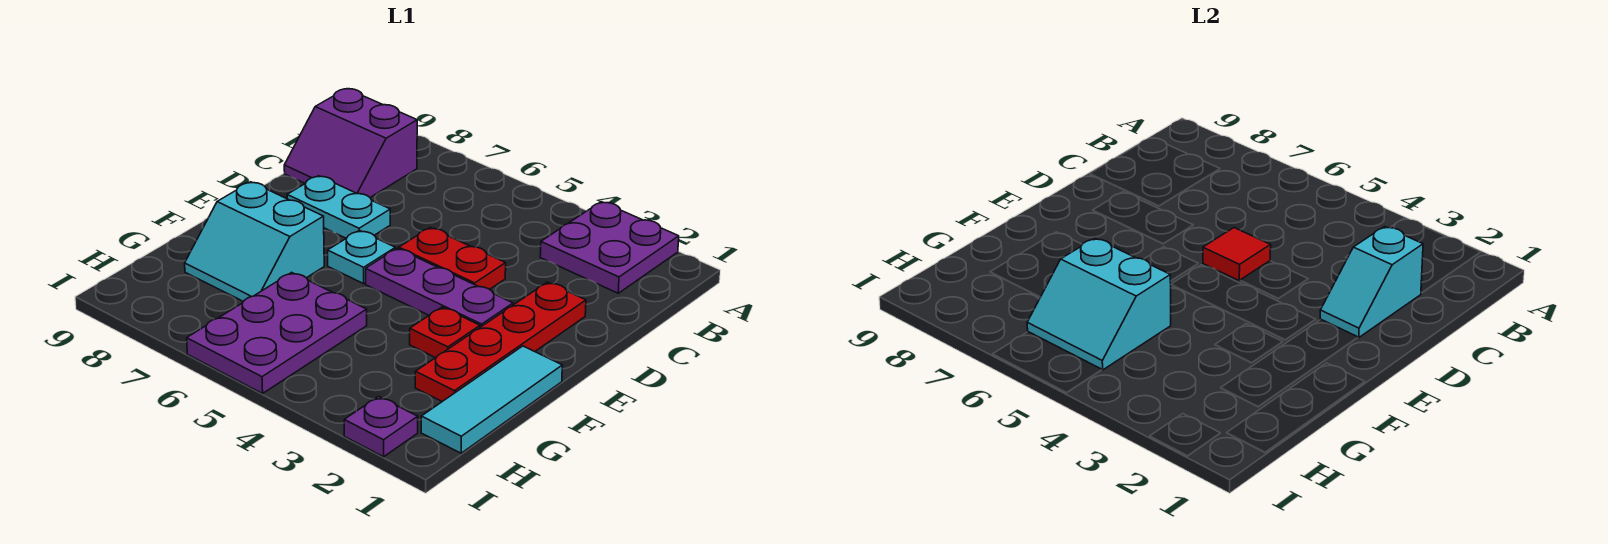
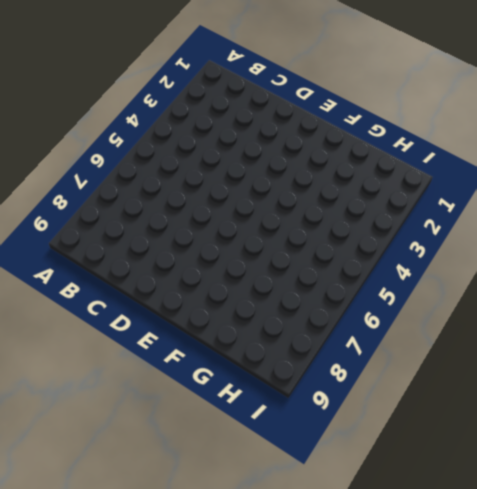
none -> purple 2x2 plate [540,202,679,293]
none -> purple 2x2 slope [284,89,417,197]
none -> red 1x4 plate [415,282,586,401]

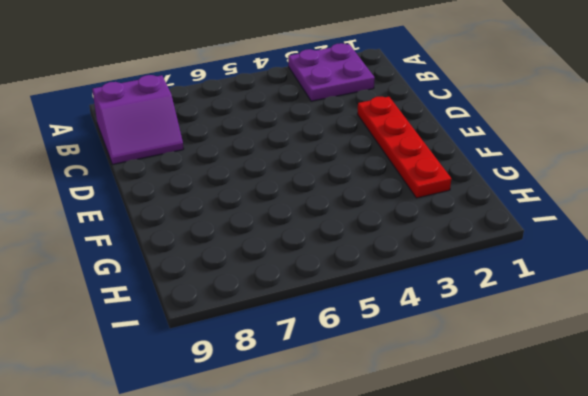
none -> red 1x2 plate [399,228,506,289]
none -> cyan 1x2 plate [287,176,390,238]
none -> purple 1x3 plate [366,248,513,327]

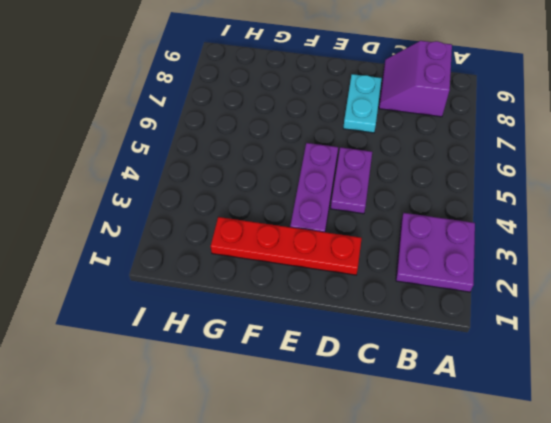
purple 1x2 plate [331,147,372,214] -> red 1x2 plate [399,228,506,289]
none -> cyan 1x1 plate [328,230,395,284]
none -> cyan 1x3 tile [421,346,562,453]
none -> red 1x1 plate [410,307,480,358]

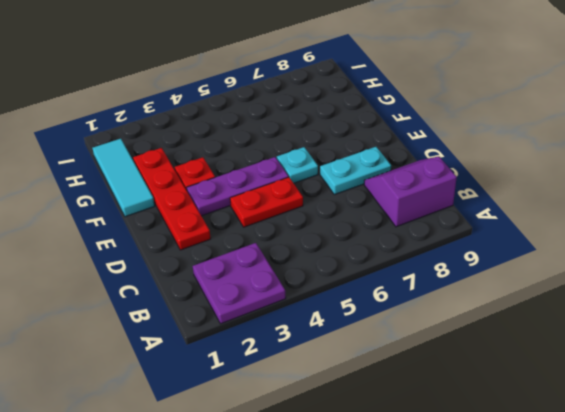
none -> cyan 2x2 slope [185,182,324,302]
none -> purple 2x3 plate [187,272,367,393]
none -> purple 1x1 plate [344,396,418,457]

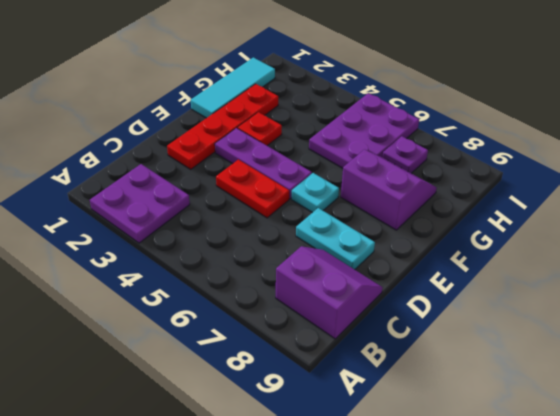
purple 2x2 slope [341,150,437,230] -> cyan 2x2 slope [185,182,324,302]
purple 1x1 plate [382,136,428,173] -> purple 1x1 plate moved to [344,396,418,457]
none -> cyan 1x2 slope [1320,227,1423,337]
none -> red 1x1 tile [1203,228,1271,281]
none -> cyan 2x2 slope [1027,238,1171,370]

